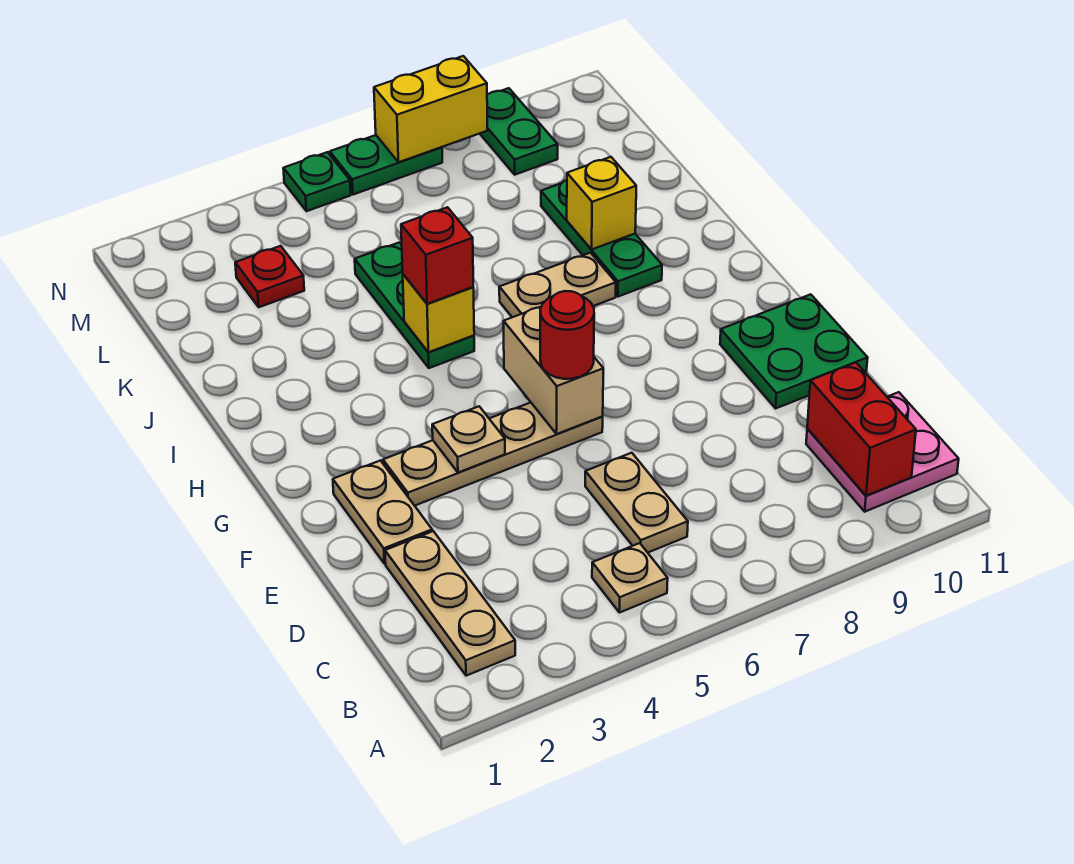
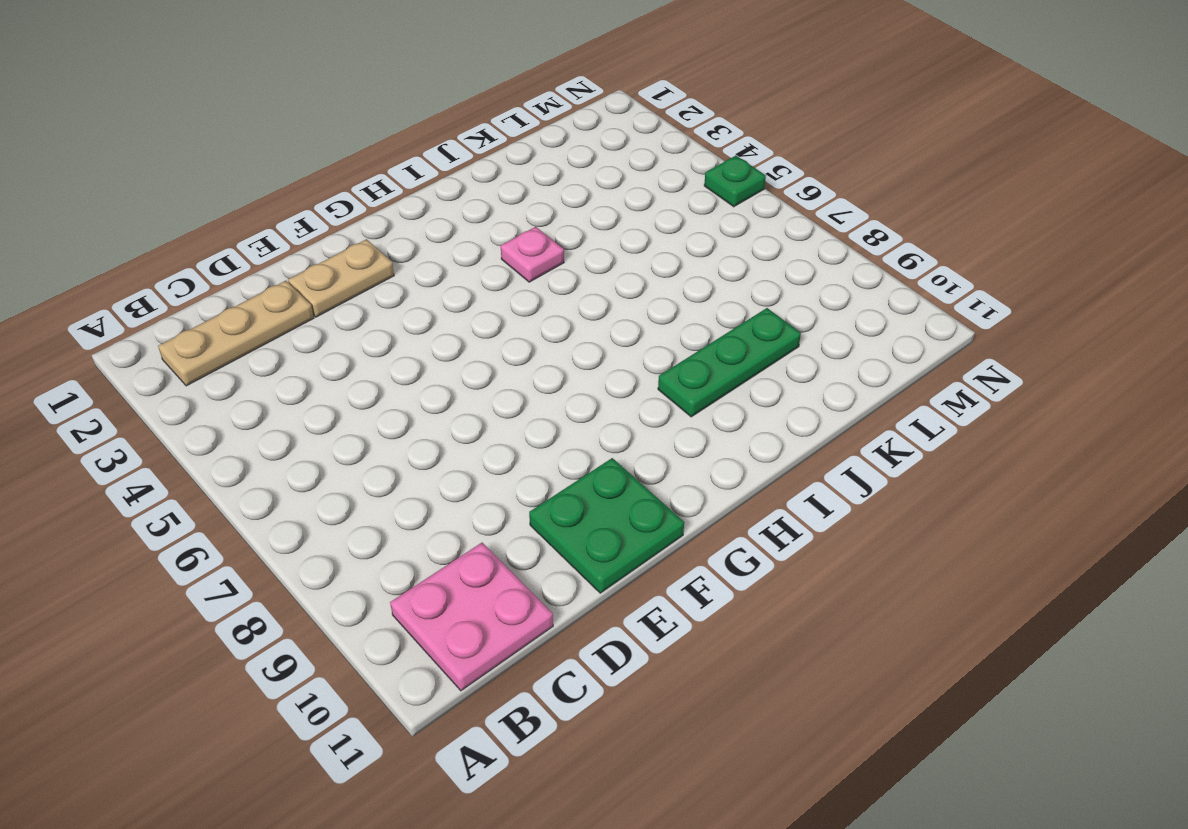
pink 1x1 plate [501,227,564,282] -> none
none -> tan 1x1 plate [592,543,668,613]
none -> tan 1x2 plate [585,453,688,553]
none -> tan 1x4 plate [383,403,603,506]

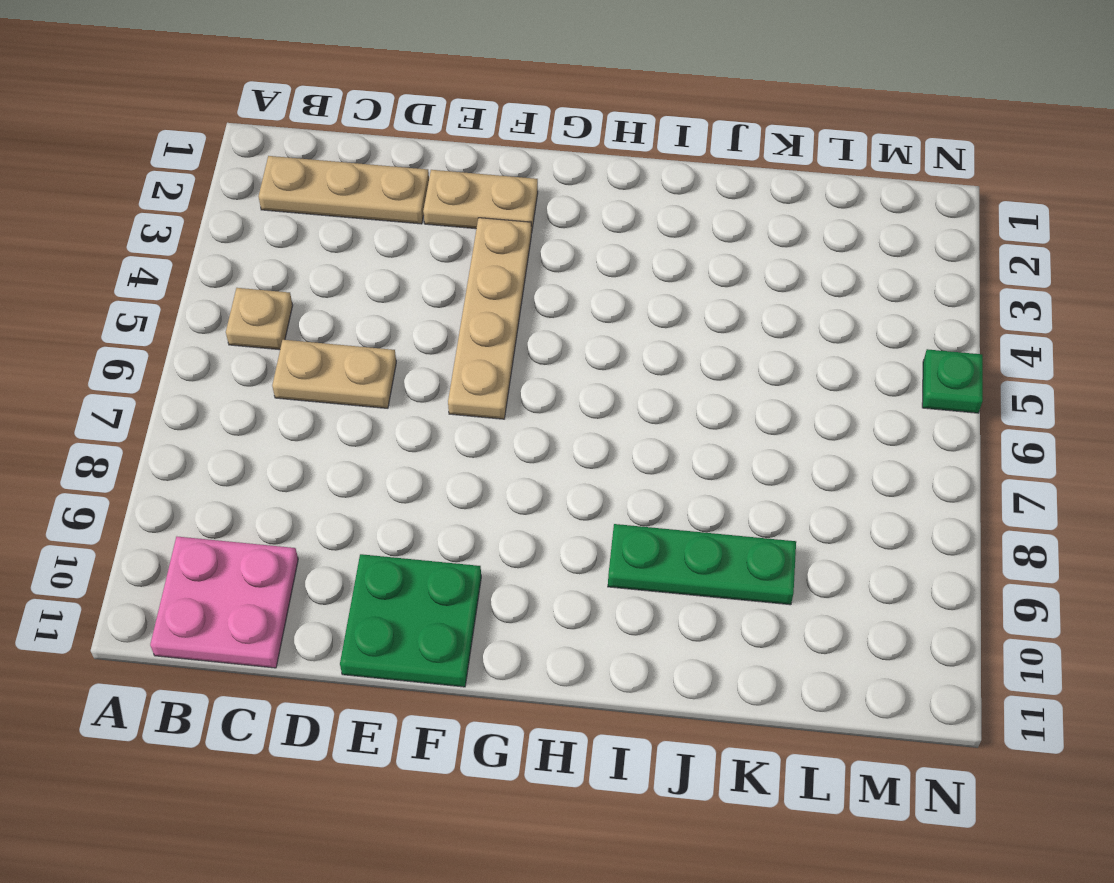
none -> green 1x3 plate [355,242,474,368]
none -> tan 1x2 plate [499,253,616,317]
none -> red 1x1 plate [235,246,304,307]

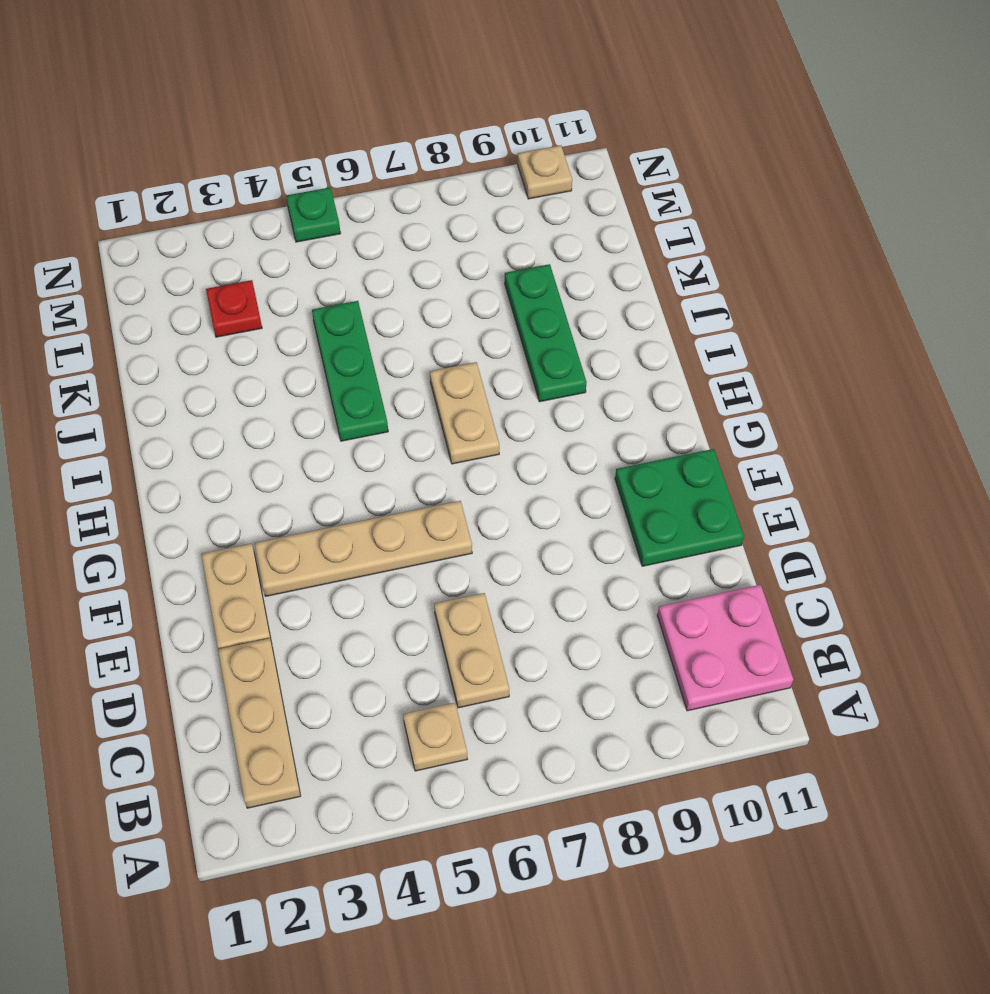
tan 1x2 plate [430,362,499,464] -> tan 1x2 plate turned to [499,253,616,317]
tan 1x1 plate [518,145,572,199] -> tan 1x1 plate moved to [432,406,505,473]
none -> green 1x2 plate [480,88,558,175]
none -> green 1x2 plate [330,135,442,195]
none -> red 1x2 brick [807,362,916,496]

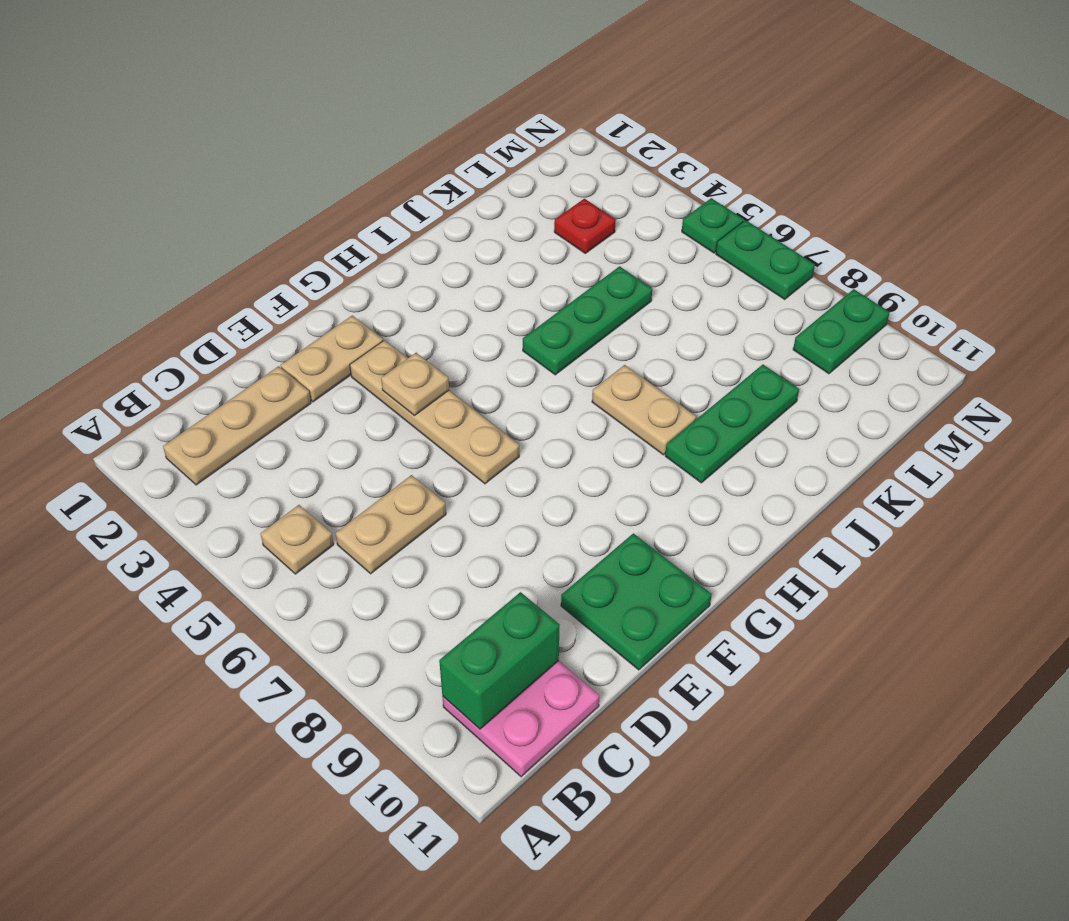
green 1x2 brick [439,592,559,729] -> red 1x2 brick [807,362,916,496]
none -> tan 1x2 brick [504,307,603,434]
none -> yellow 1x1 brick [403,274,474,352]
none -> yellow 1x1 brick [567,157,636,250]

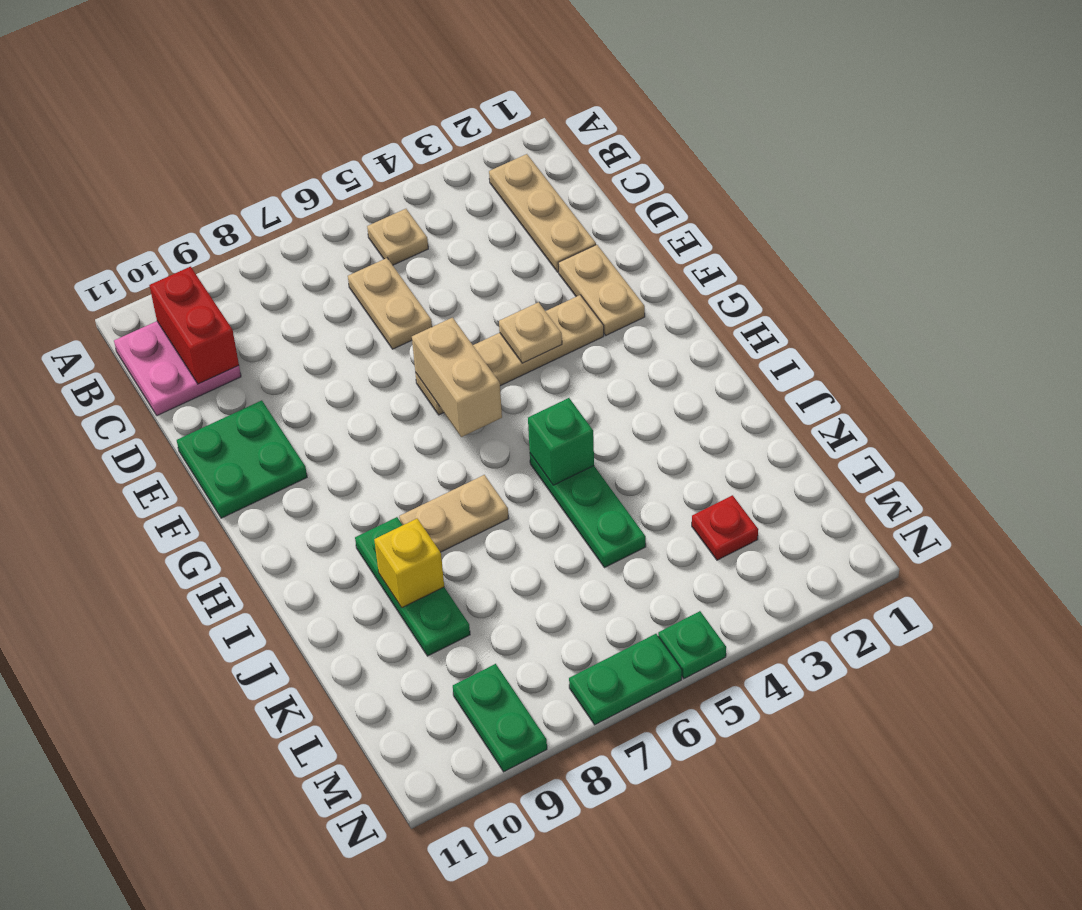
green 1x1 brick [528,398,594,485] -> yellow 1x1 brick [403,274,474,352]
none -> yellow 1x2 brick [374,56,488,162]
none -> red 1x1 round brick [540,291,594,379]
none -> red 1x1 brick [401,207,473,304]

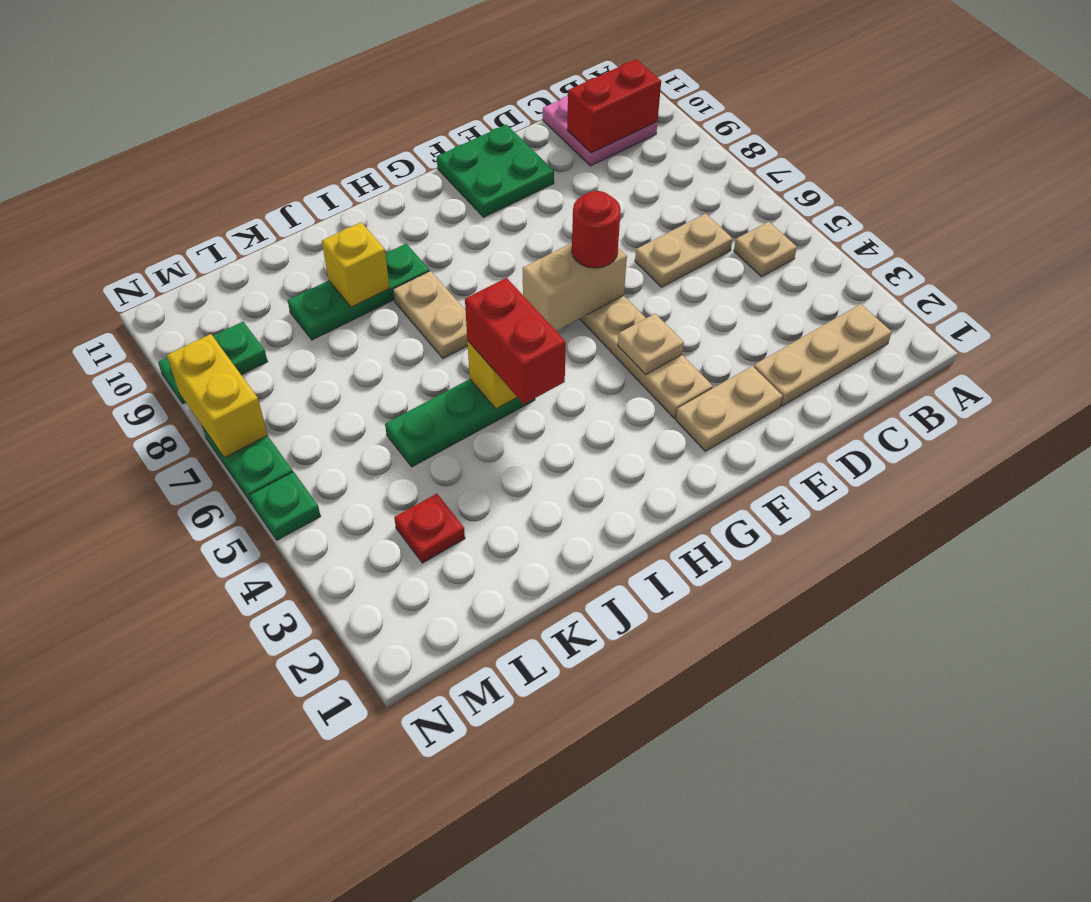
red 1x2 brick [465,278,566,404] -> red 1x1 brick [401,207,473,304]

